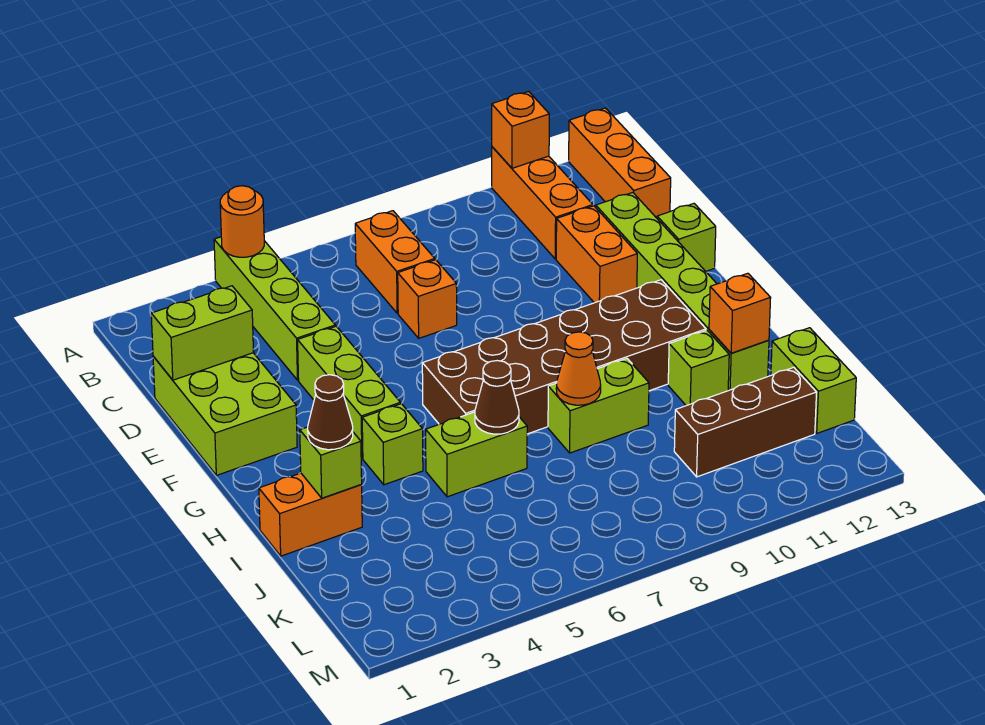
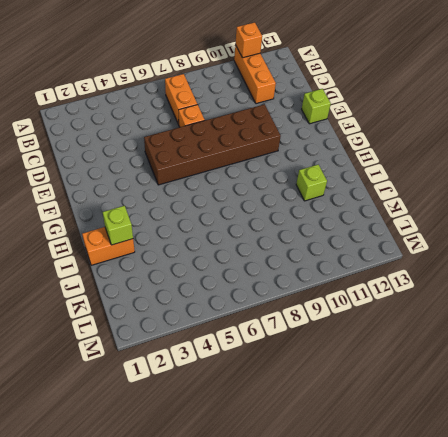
brown 2x6 brick [144,104,281,185] -> brown 2x6 brick moved to [422,280,706,434]
none -> lime 1x4 brick [214,237,335,380]
none -> orange 1x3 brick [569,108,671,218]
none -> lime 2x3 brick [153,353,297,475]

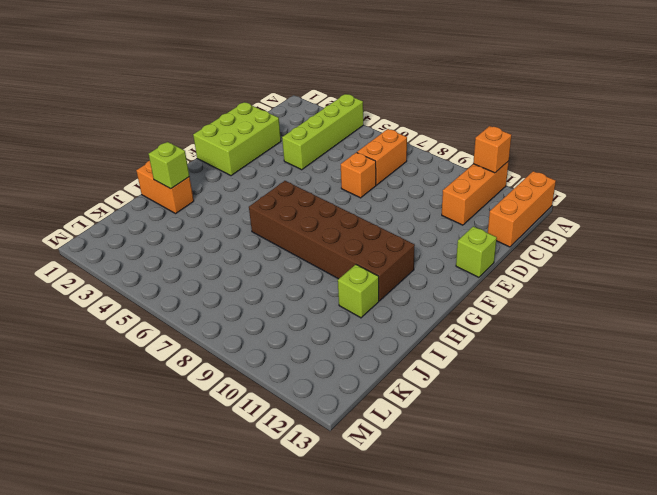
none -> orange 1x2 brick [556,206,637,303]
none -> lime 1x6 brick [596,193,769,391]
none -> lime 1x3 brick [298,326,400,458]

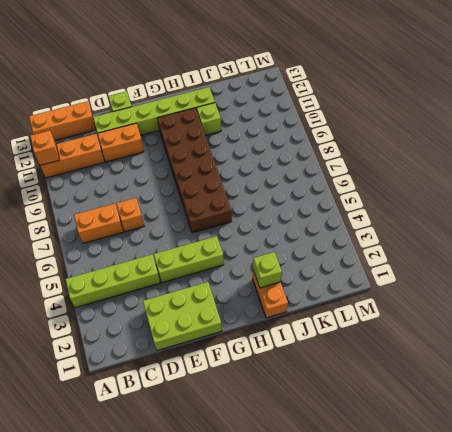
none -> lime 1x1 brick [362,404,423,485]
none -> lime 1x2 brick [426,412,527,497]
none -> lime 1x2 brick [548,359,649,453]

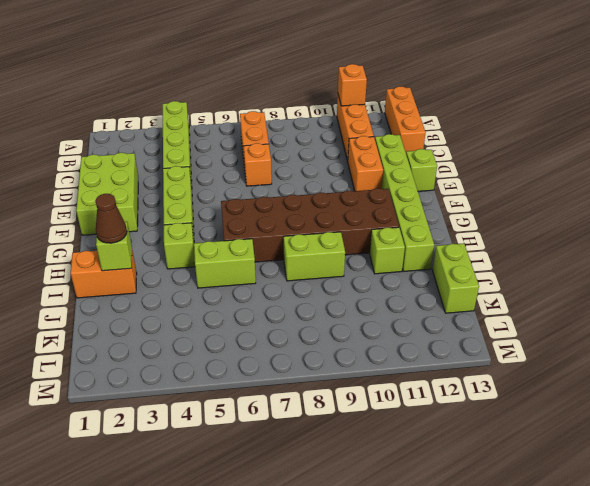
none -> brown 1x3 brick [674,367,817,477]
none -> orange 1x1 round brick [220,186,264,257]
none -> lime 1x2 brick [151,286,254,380]

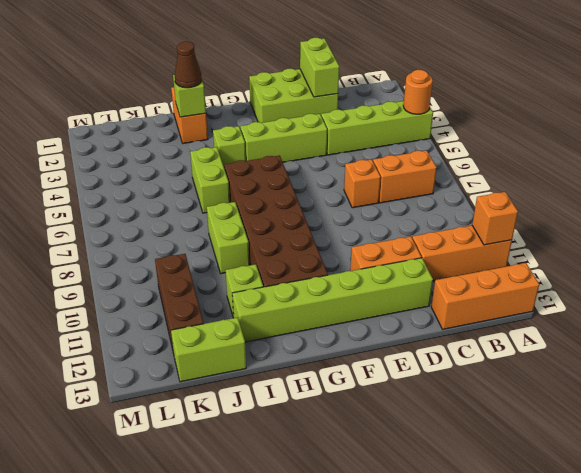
none -> lime 1x1 brick [657,204,716,271]
none -> brown 1x1 cone [475,361,519,434]
none -> orange 1x1 cone [556,332,601,405]

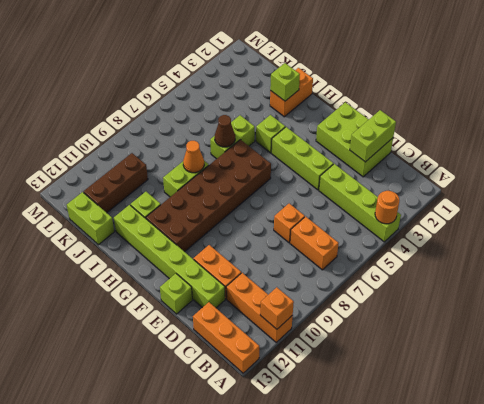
none -> orange 1x1 brick [709,273,771,353]
none -> brown 1x1 cone [308,375,353,450]

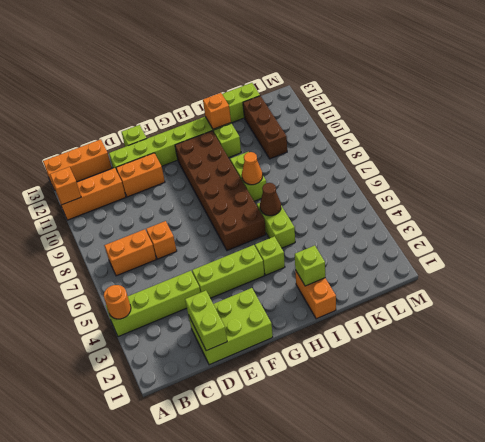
none -> brown 1x1 cone [308,375,353,450]

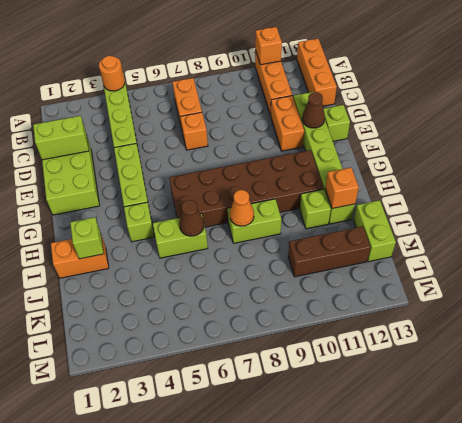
brown 1x1 cone [302,92,325,128] -> brown 1x1 cone moved to [308,375,353,450]

